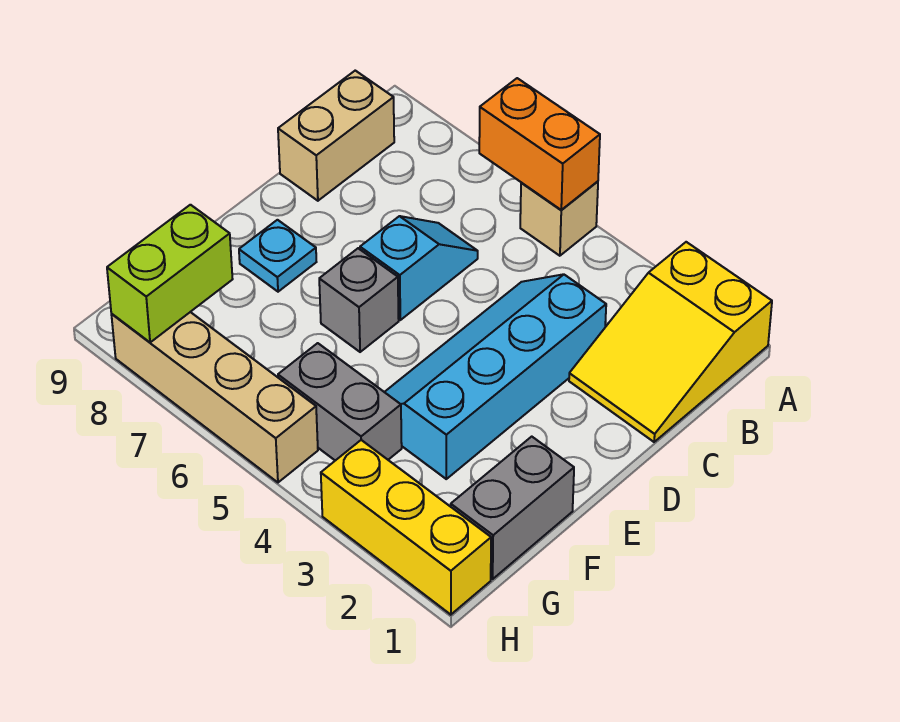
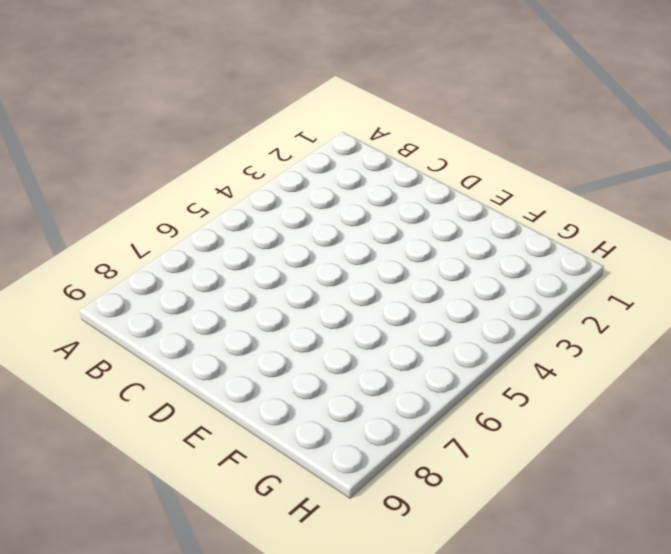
none -> yellow 2x3 slope [569,242,772,442]
none -> tan 1x1 brick [520,181,598,256]
none -> tan 1x2 brick [278,71,394,201]

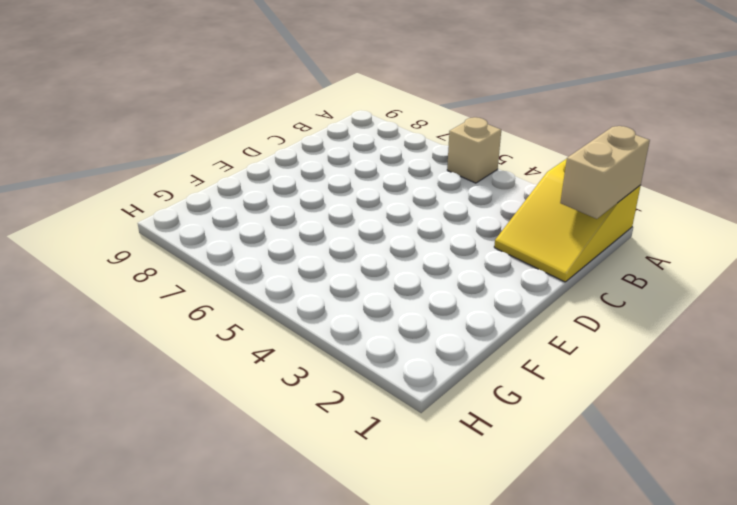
tan 1x2 brick [560,126,650,219] -> tan 1x2 brick moved to [278,71,394,201]
none -> cyan 2x4 slope [385,274,606,479]
none -> cyan 1x2 slope [360,216,478,320]
none -> grey 1x1 brick [319,248,399,352]

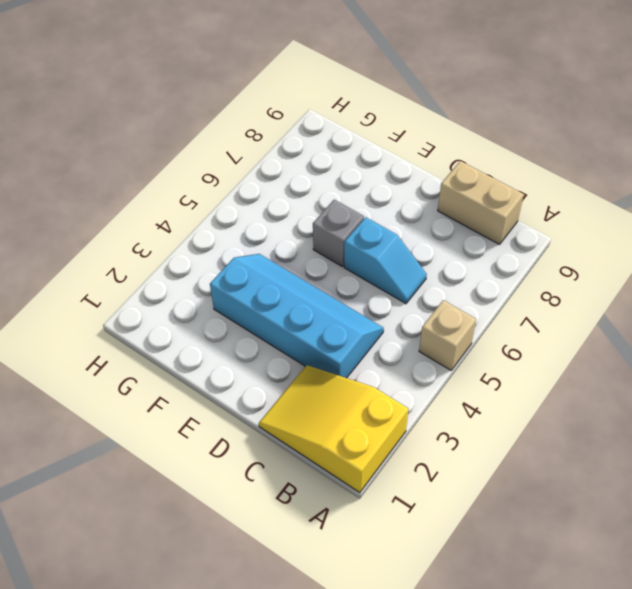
none -> cyan 1x1 plate [239,220,316,292]
none -> grey 1x2 brick [451,437,574,579]
none -> grey 1x2 brick [278,343,402,461]

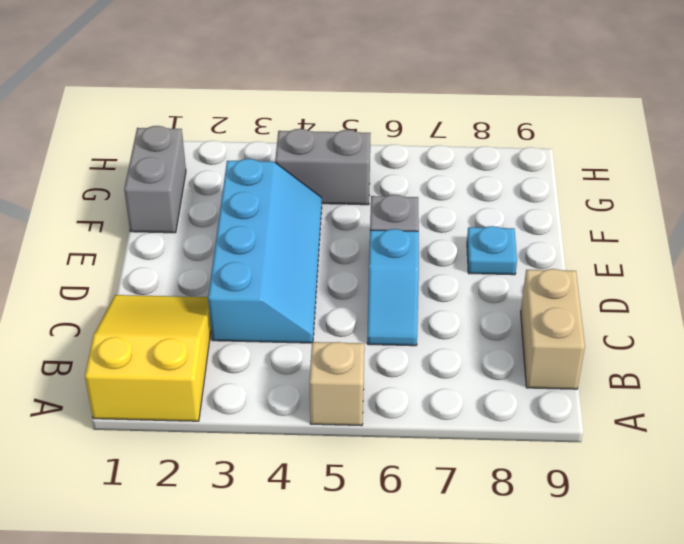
none -> yellow 1x3 brick [321,440,491,615]
none -> tan 1x4 brick [111,312,318,482]
none -> orange 1x2 brick [479,78,600,210]

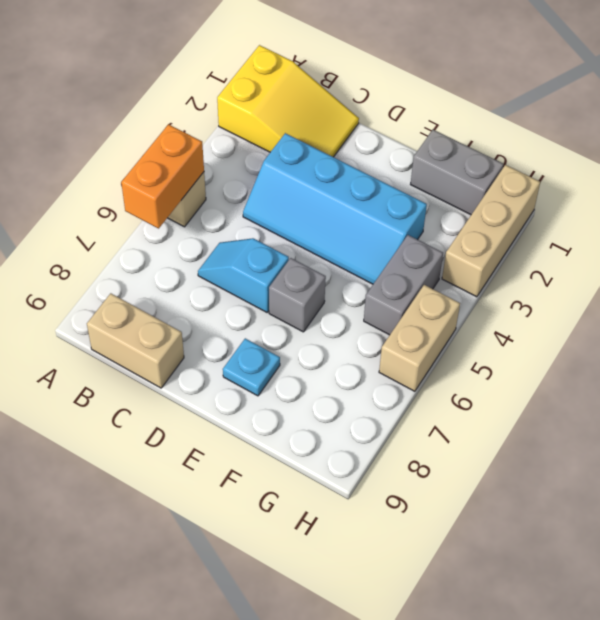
tan 1x3 brick [442,165,540,297] -> yellow 1x3 brick [321,440,491,615]
tan 1x2 brick [379,285,460,391] -> tan 1x4 brick [111,312,318,482]
none -> lime 1x2 brick [107,205,233,343]

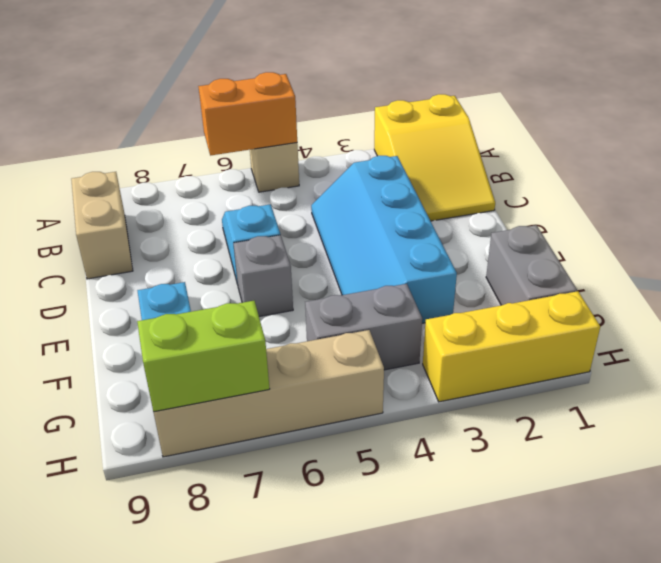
lime 1x2 brick [137,301,270,412] -> lime 1x2 brick turned to [107,205,233,343]

